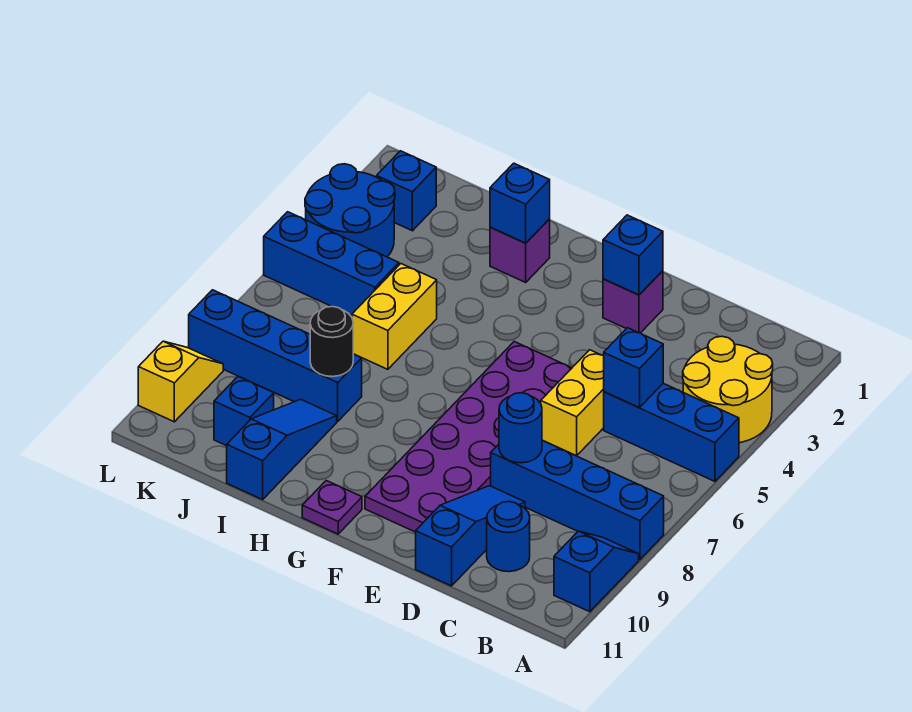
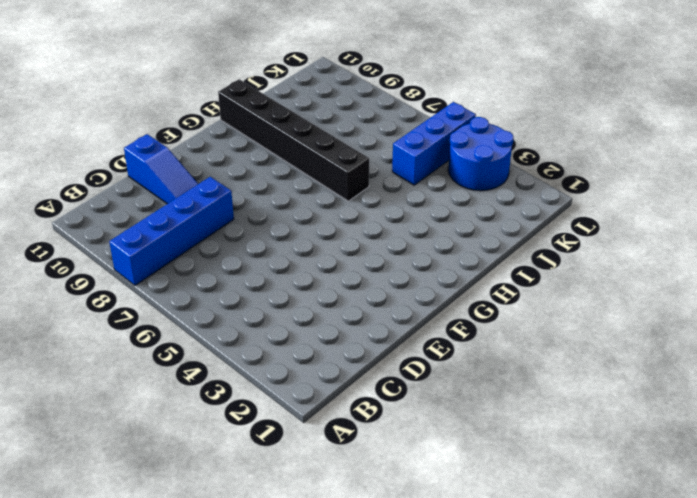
black 1x6 brick [218,79,369,201] -> none
none -> yellow 2x2 round brick [683,336,773,443]
none -> blue 1x3 brick [604,383,739,481]
none -> blue 1x2 slope [554,531,639,612]

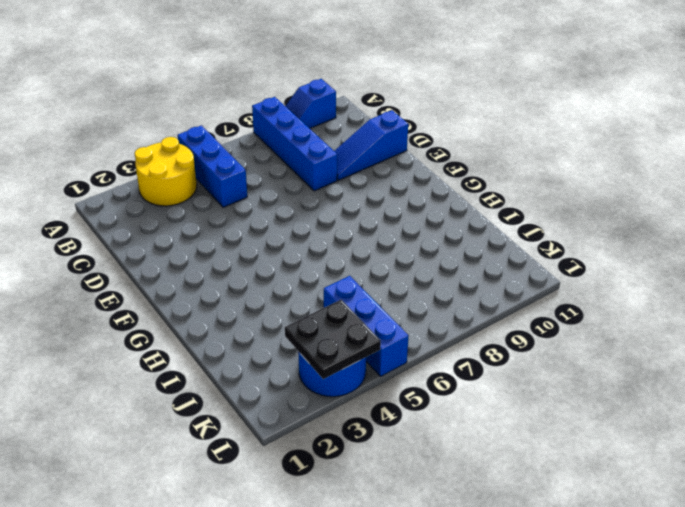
black 2x2 plate [285,300,381,379] -> none
none -> blue 1x1 round brick [487,502,530,572]
none -> yellow 1x2 brick [541,350,604,456]
none -> purple 1x1 brick [603,271,663,333]

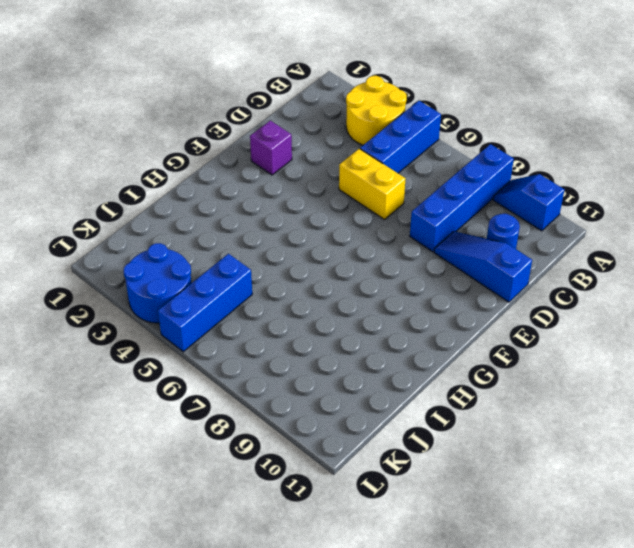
none -> purple 2x6 plate [365,342,572,532]
none -> purple 1x1 plate [302,481,362,534]
none -> purple 1x1 brick [490,219,550,282]

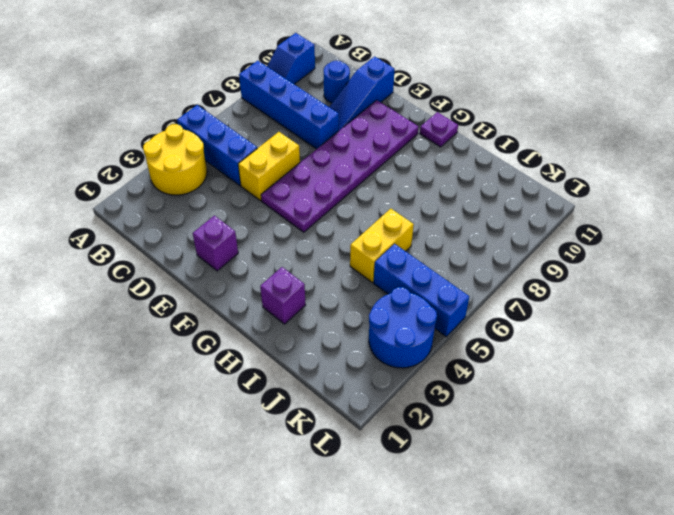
none -> blue 1x4 brick [189,290,362,421]
none -> blue 1x3 slope [227,399,337,500]
none -> blue 1x1 brick [214,376,274,446]

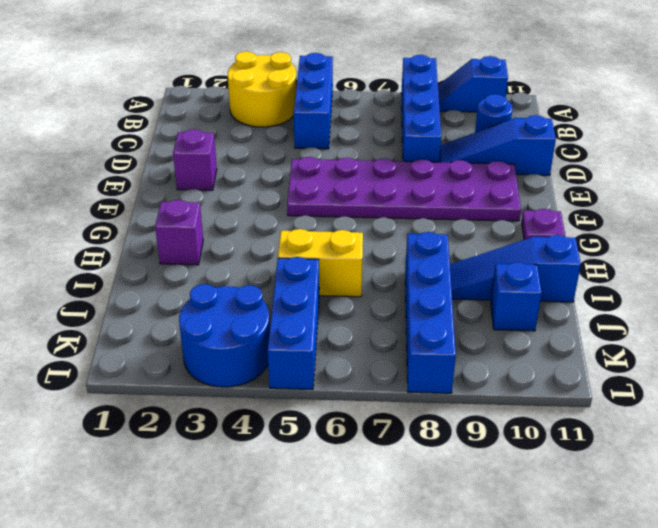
none -> yellow 1x2 brick [541,350,604,456]
none -> blue 1x1 brick [377,151,436,231]
none -> yellow 1x2 slope [138,341,223,422]

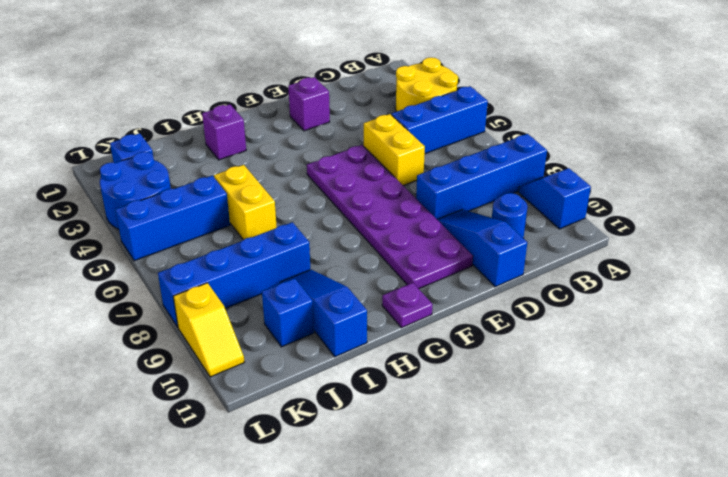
yellow 1x2 slope [173,283,244,377] -> yellow 1x2 slope turned to [138,341,223,422]
none -> blue 1x1 brick [604,328,663,408]
none -> blue 1x1 round brick [499,393,542,463]
none -> blue 1x1 brick [603,215,663,295]

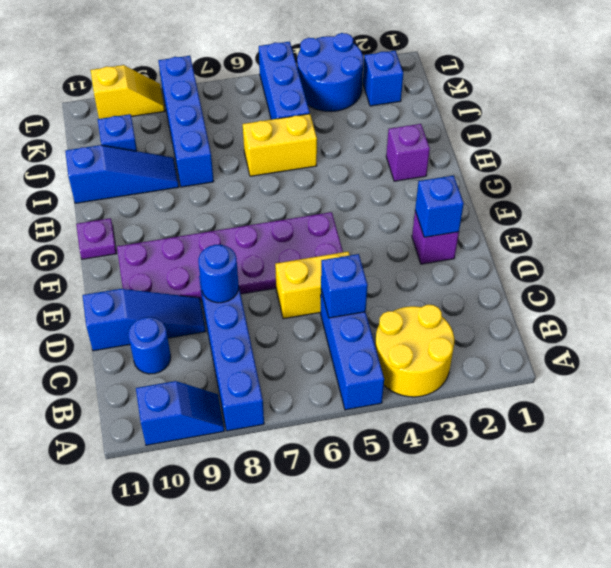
none -> blue 1x1 brick [490,163,550,243]
none -> black 1x1 round brick [310,306,353,377]

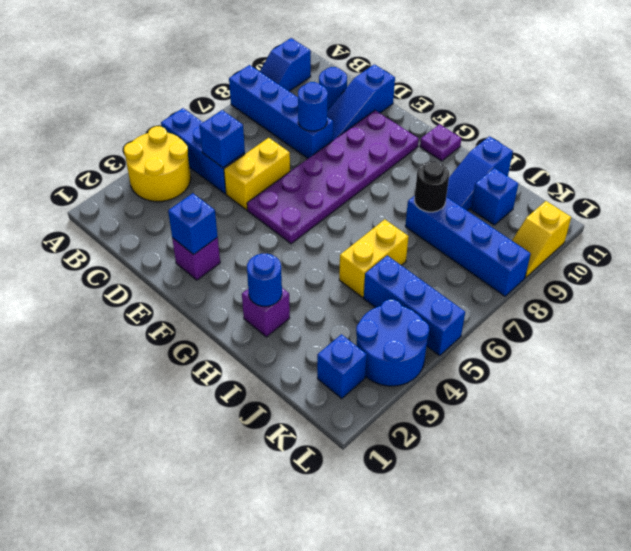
blue 1x1 round brick [247,254,282,306] -> blue 1x1 brick [490,163,550,243]

